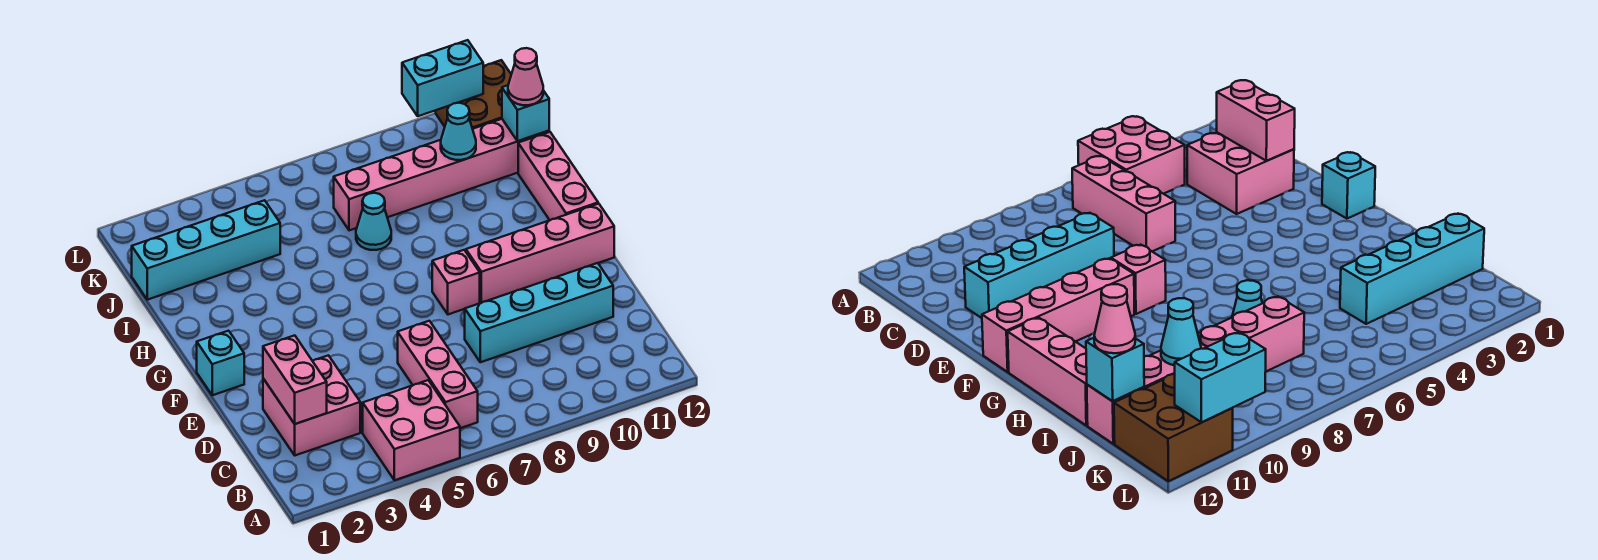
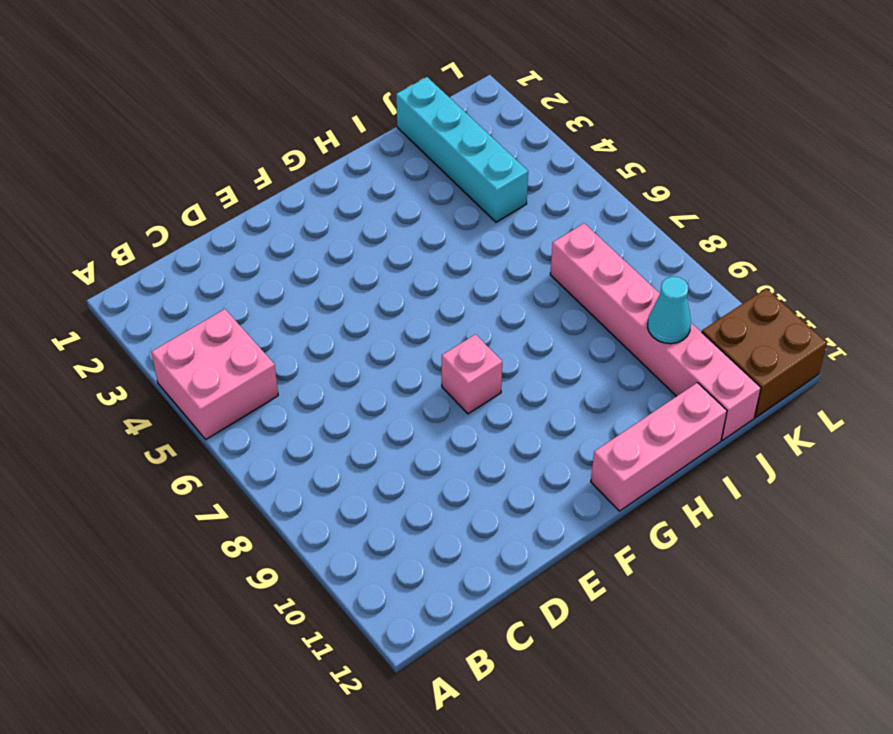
none -> pink 1x3 brick [398,321,478,428]
none -> pink 2x2 brick [263,355,360,455]
none -> cyan 1x4 brick [465,263,613,362]

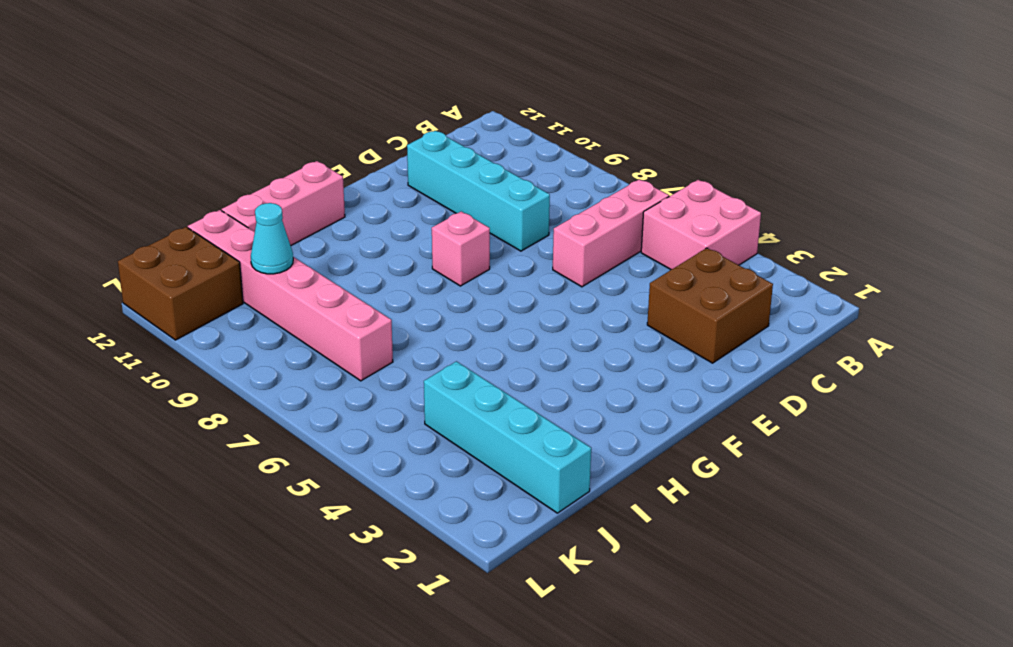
brown 2x2 brick [647,248,773,363] -> pink 2x2 brick [263,355,360,455]
none -> cyan 1x1 brick [197,331,244,395]
none -> pink 1x4 brick [466,204,614,303]
none -> cyan 1x1 cone [356,193,391,250]

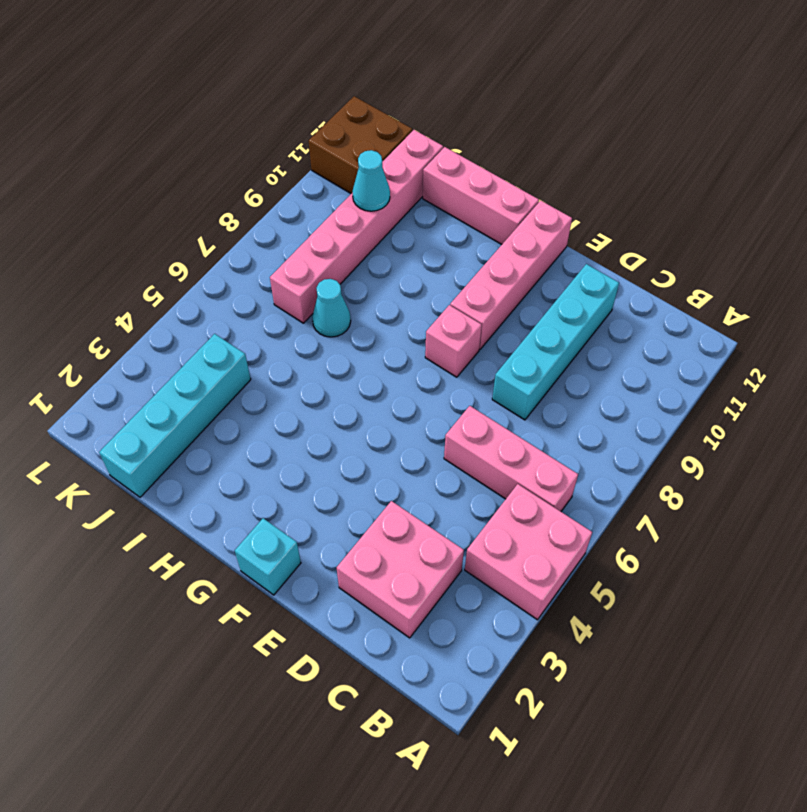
none -> pink 1x2 brick [263,335,327,424]
none -> cyan 1x1 brick [502,85,549,141]
none -> cyan 1x2 brick [402,40,483,116]

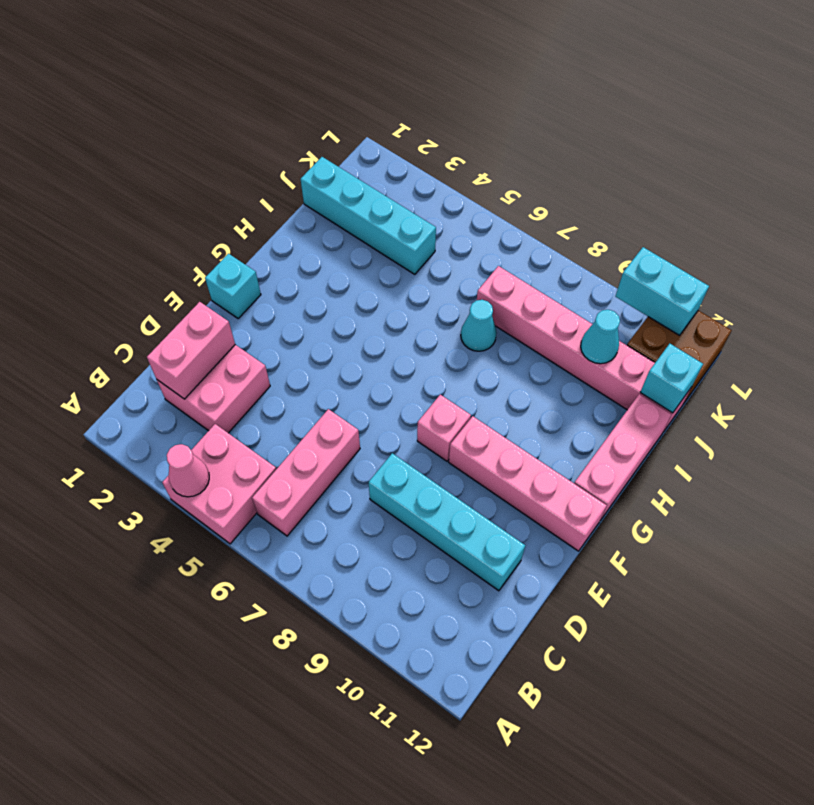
pink 1x1 cone [167,444,209,497] -> pink 1x1 cone moved to [508,48,543,105]

